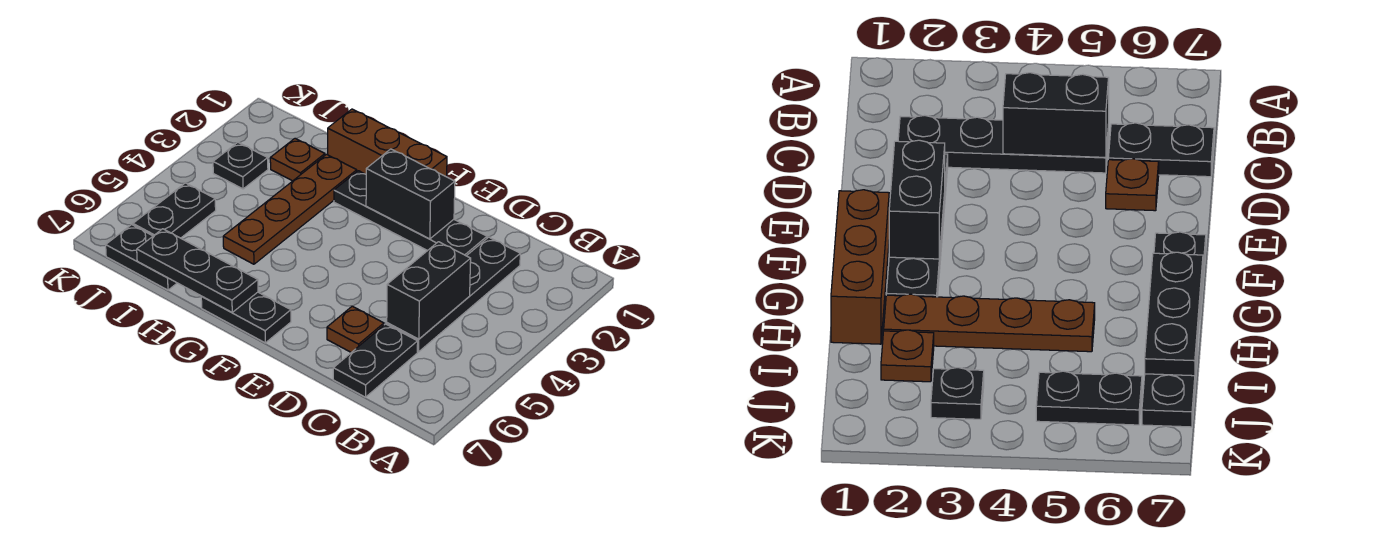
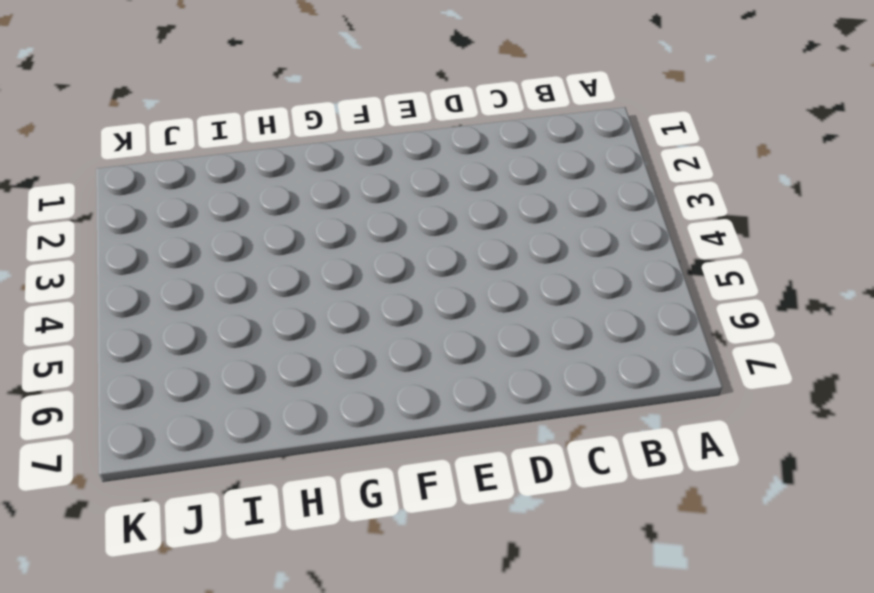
none -> black 1x4 plate [387,237,520,352]
none -> black 1x2 plate [333,324,418,397]
none -> black 1x4 plate [334,171,487,256]

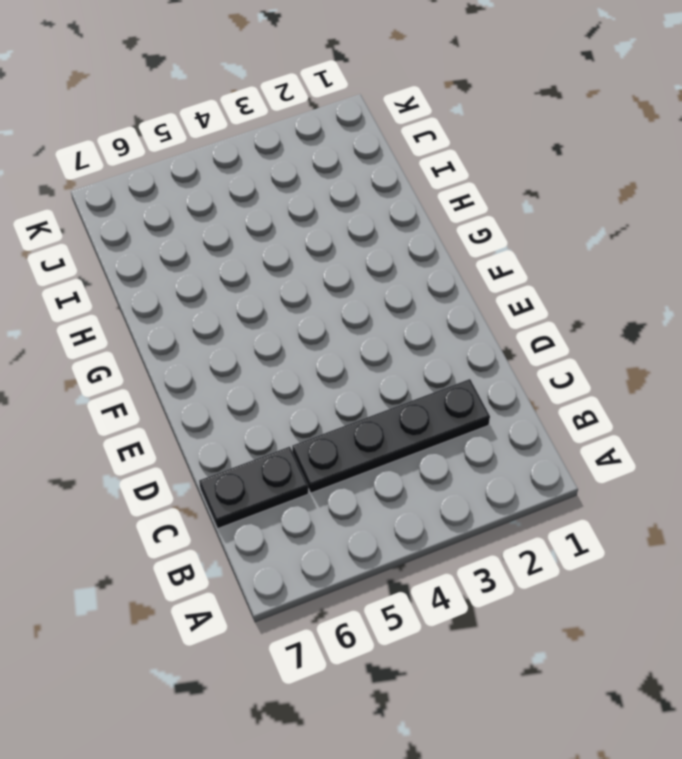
none -> black 1x4 plate [334,171,487,256]
none -> brown 1x1 plate [327,306,384,352]
none -> brown 1x3 brick [328,109,447,177]

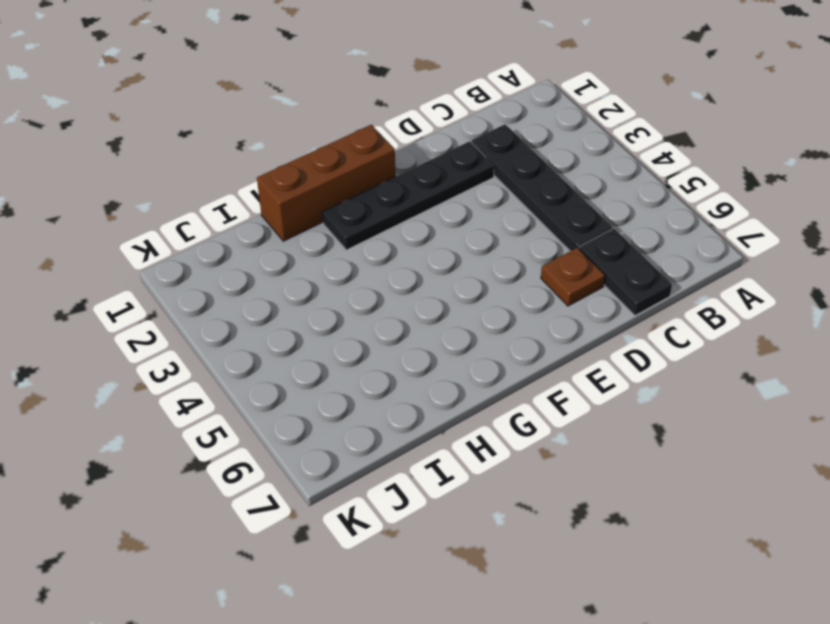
none -> black 1x2 plate [201,292,291,343]
none -> brown 1x4 plate [223,154,357,264]
none -> brown 1x1 plate [270,138,325,181]

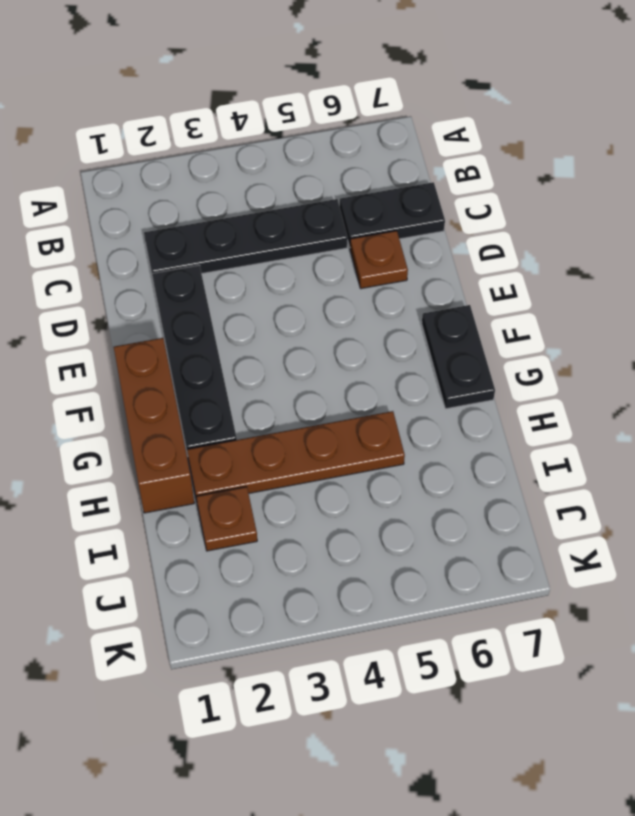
none -> black 1x2 plate [106,225,177,290]
none -> black 1x1 plate [213,142,268,189]
none -> black 1x2 plate [133,183,216,238]

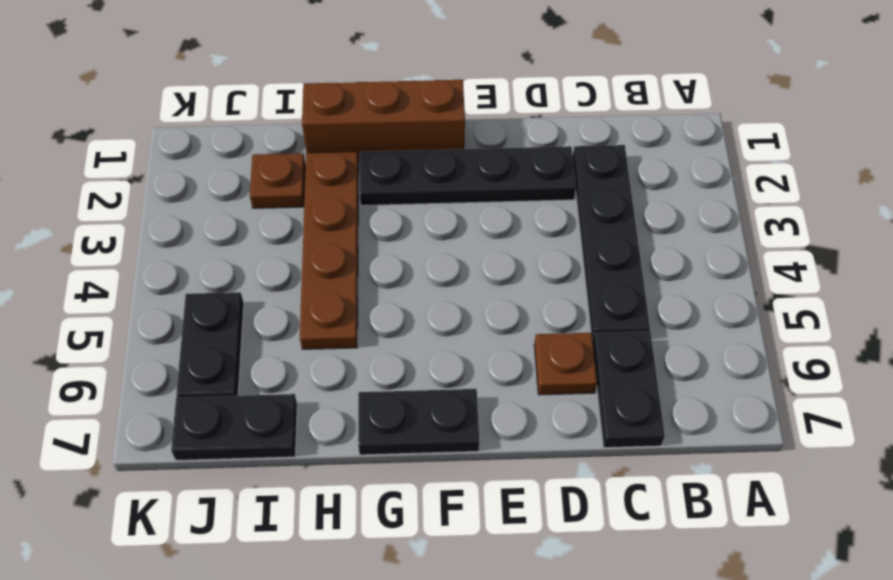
none -> black 1x1 plate [213,142,268,189]
none -> black 1x2 brick [387,242,471,339]
none -> black 1x2 brick [366,149,455,239]

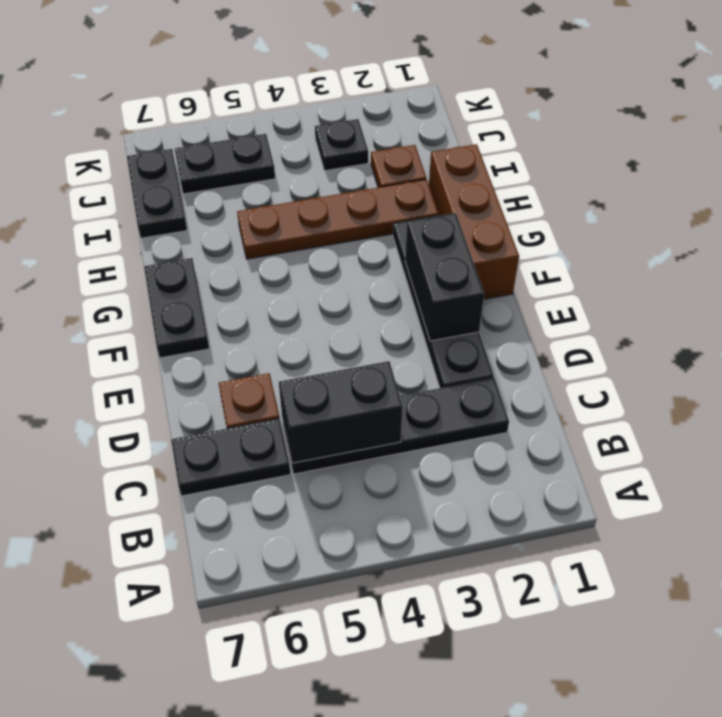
none -> black 1x3 plate [137,229,258,312]

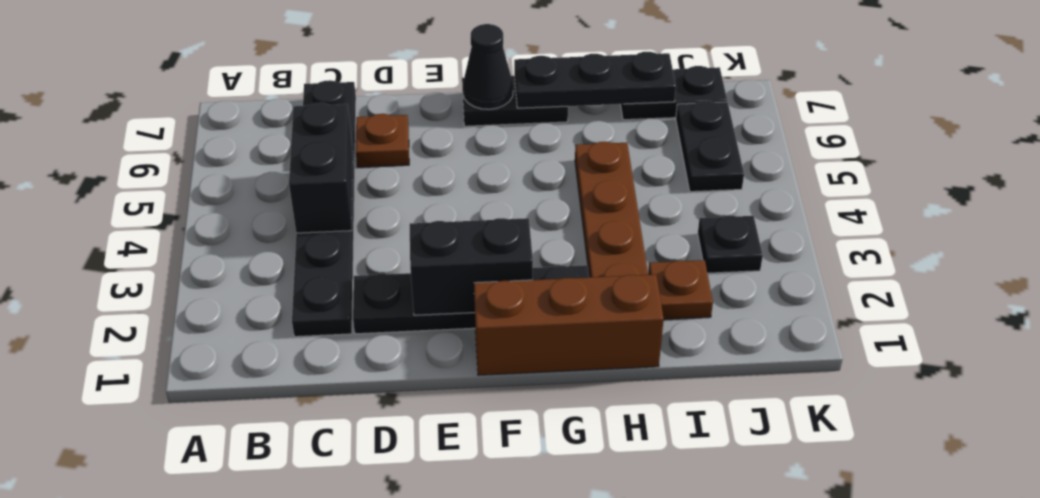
black 1x1 cone [463,24,513,109] -> none

